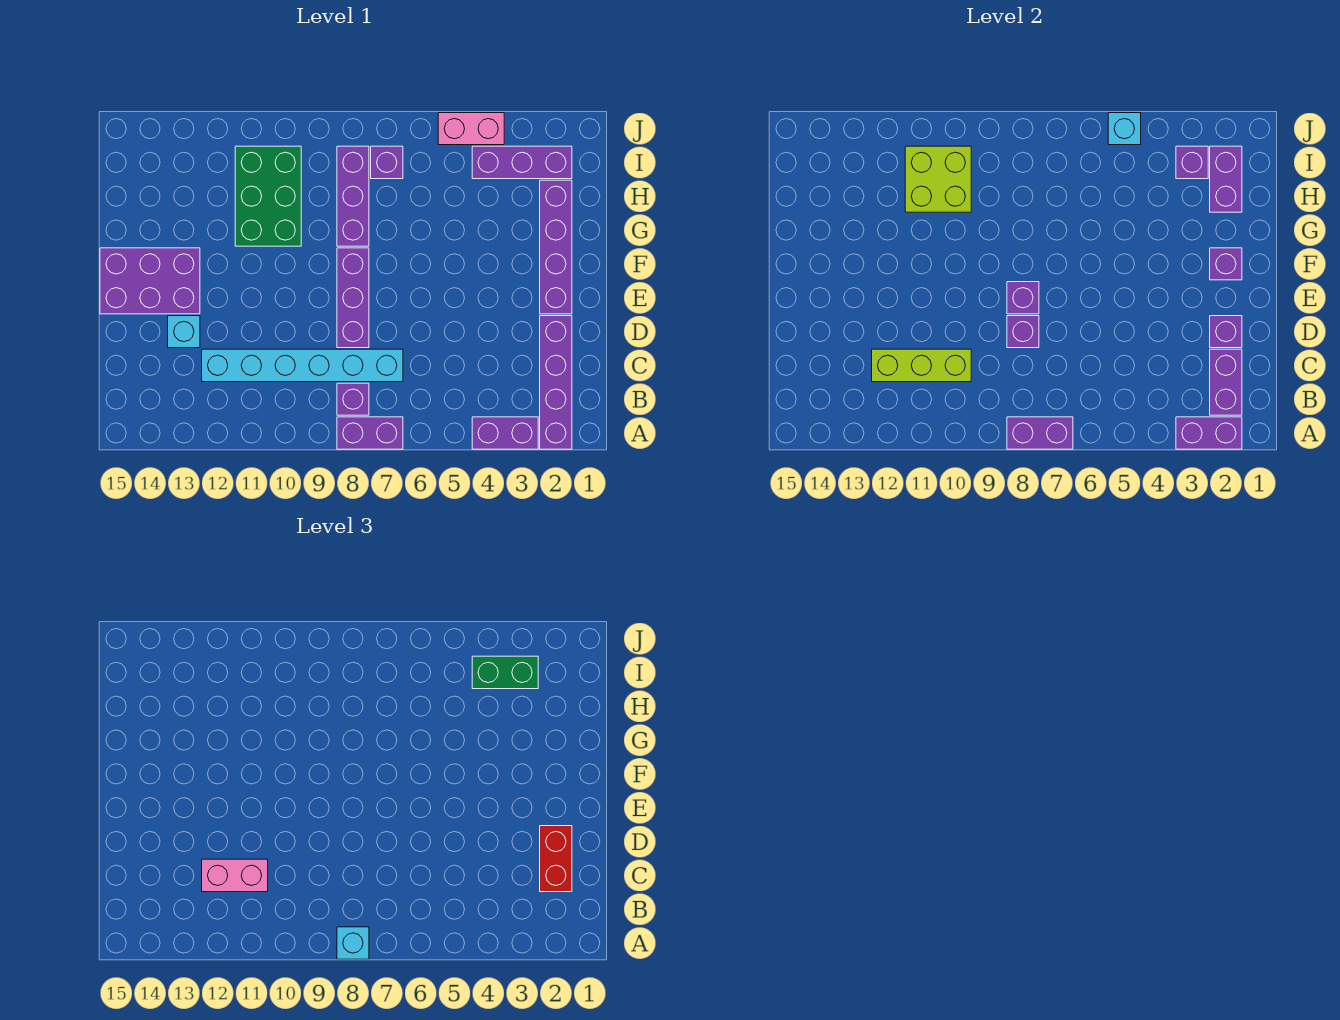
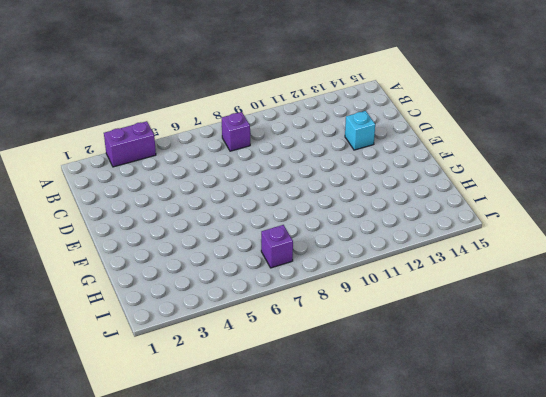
none -> purple 1x4 brick [540,316,572,449]
none -> purple 1x2 brick [337,417,403,449]
none -> cyan 1x6 brick [202,349,403,382]
none -> purple 1x3 brick [337,248,369,348]

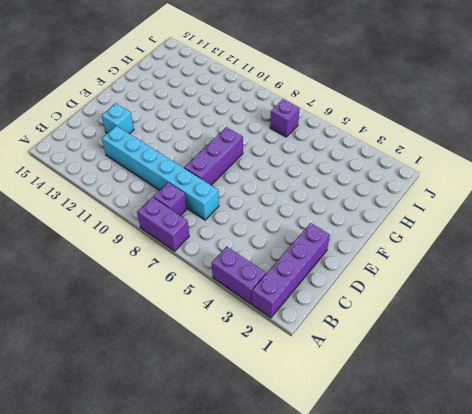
none -> purple 1x4 brick [540,180,572,314]
none -> purple 2x3 brick [100,248,200,314]
none -> purple 1x3 brick [337,146,369,246]
none -> green 2x3 brick [235,146,301,246]

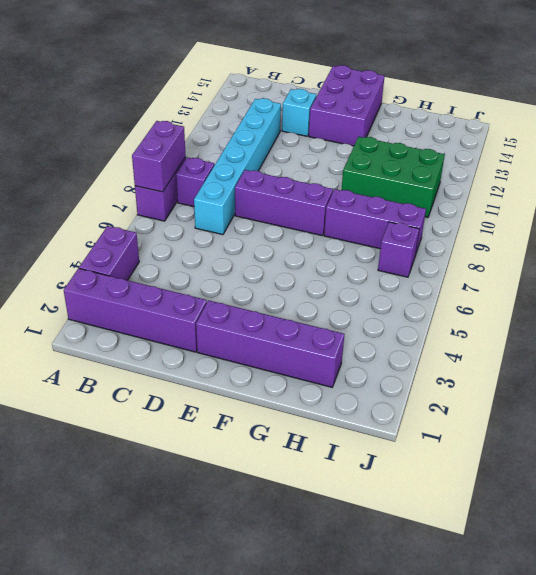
none -> purple 1x3 brick [472,146,572,179]
none -> pink 1x2 brick [438,113,504,145]
none -> purple 1x2 brick [1176,417,1242,449]
none -> purple 1x2 brick [1210,349,1242,415]

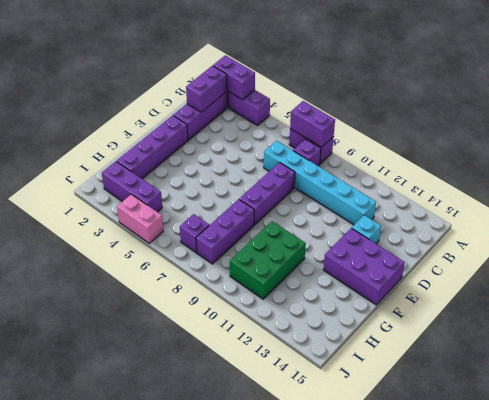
none -> lime 1x3 brick [872,349,971,382]
none -> purple 1x1 brick [1210,316,1242,348]
none -> purple 1x1 brick [1007,316,1039,348]
none -> purple 1x1 brick [1007,282,1039,314]

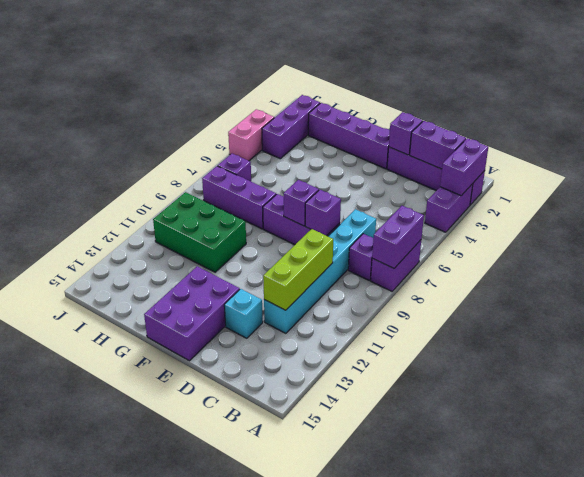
none -> purple 1x1 brick [1210,248,1242,280]
none -> purple 1x2 brick [1210,146,1242,212]
none -> lime 2x2 brick [905,146,971,212]
none -> purple 1x1 brick [1176,146,1208,179]

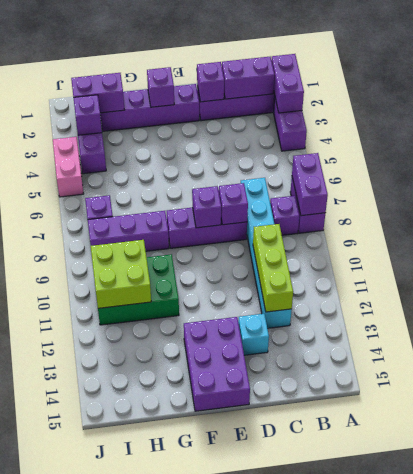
none -> cyan 1x1 brick [1108,113,1141,145]
none -> cyan 1x1 brick [337,927,369,959]
none -> red 1x2 brick [540,826,572,892]
none -> pink 1x2 brick [202,859,268,892]

